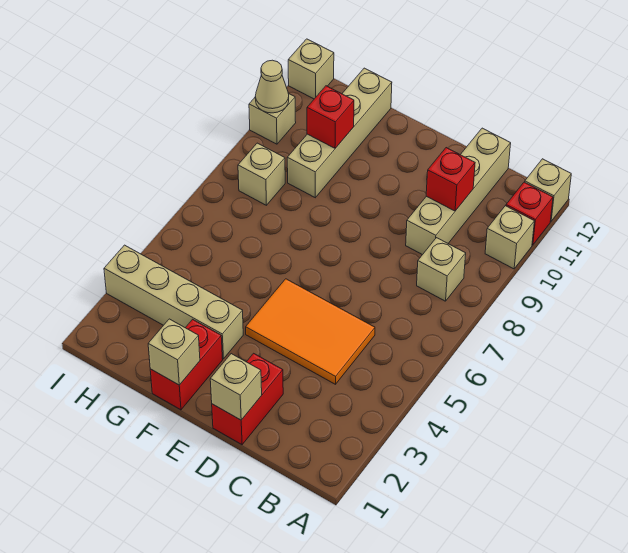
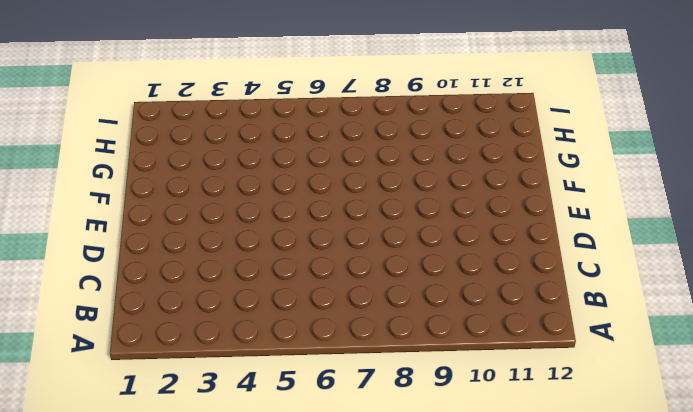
none -> tan 1x1 brick [485,206,534,269]
none -> red 1x1 brick [506,182,553,245]
none -> tan 1x1 brick [525,159,571,221]

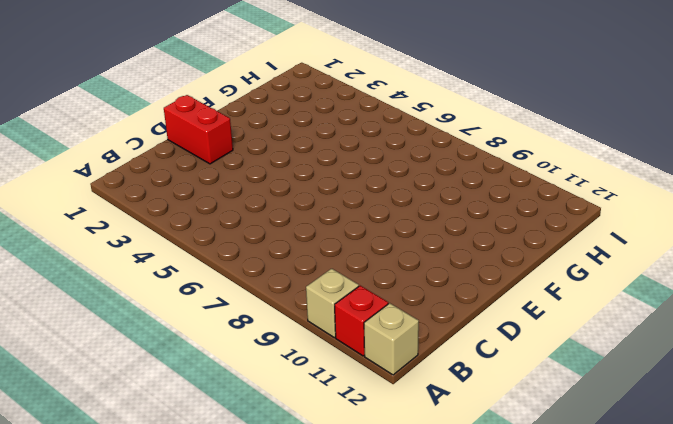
none -> tan 1x1 brick [417,238,466,301]
none -> orange 2x3 tile [246,279,375,384]
none -> tan 1x4 brick [406,128,511,255]

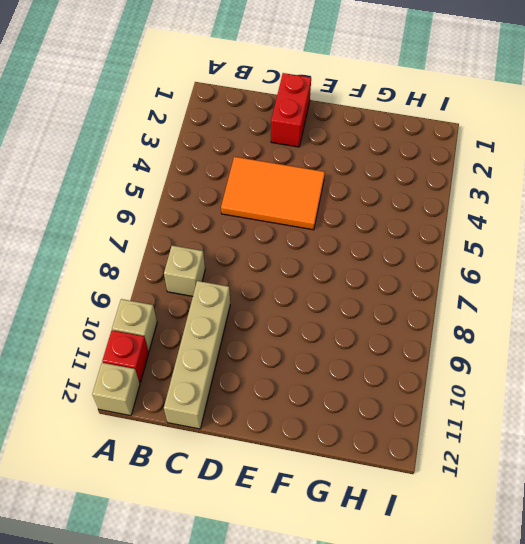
none -> red 1x2 brick [150,319,223,410]
none -> tan 1x4 brick [104,245,243,359]
none -> tan 1x4 brick [287,68,392,198]

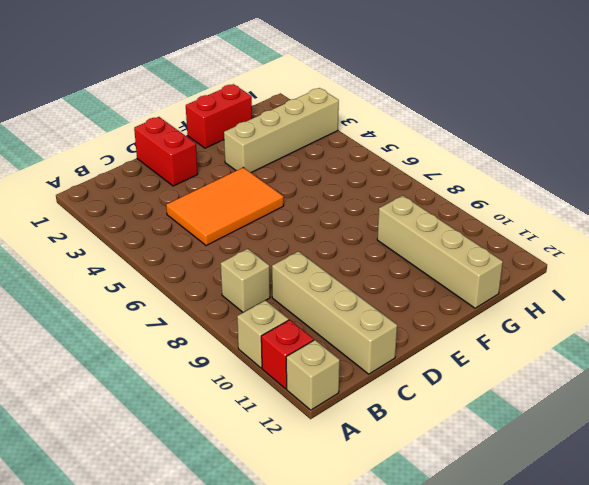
red 1x2 brick [186,84,252,148] -> red 1x2 brick turned to [150,319,223,410]
none -> tan 1x1 brick [238,143,285,205]
none -> tan 1x1 brick [249,93,296,144]
none -> tan 1x1 brick [288,39,334,99]

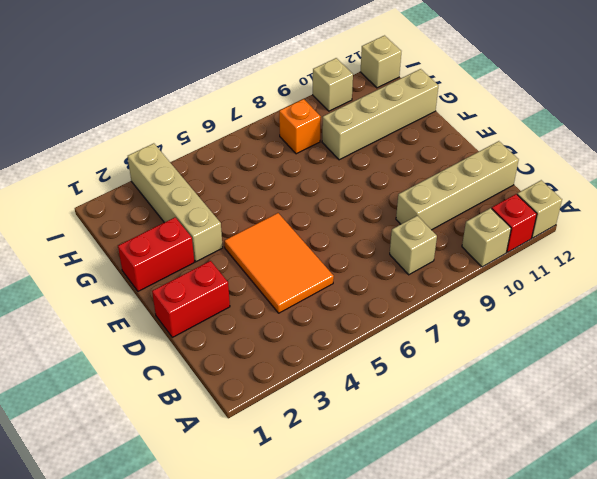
orange 1x1 brick [279,99,321,154] -> tan 1x1 brick [238,143,285,205]
none -> red 1x1 brick [426,148,475,211]
none -> tan 1x1 brick [210,354,262,420]
none -> tan 1x1 brick [148,319,200,385]

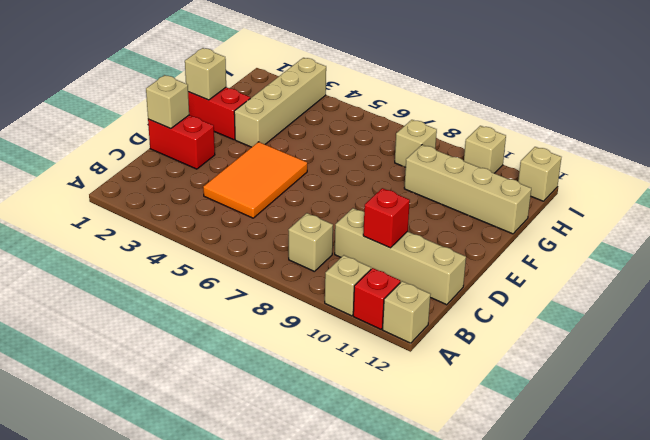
none -> red 1x1 brick [307,86,354,148]
none -> tan 1x1 cone [255,60,289,113]

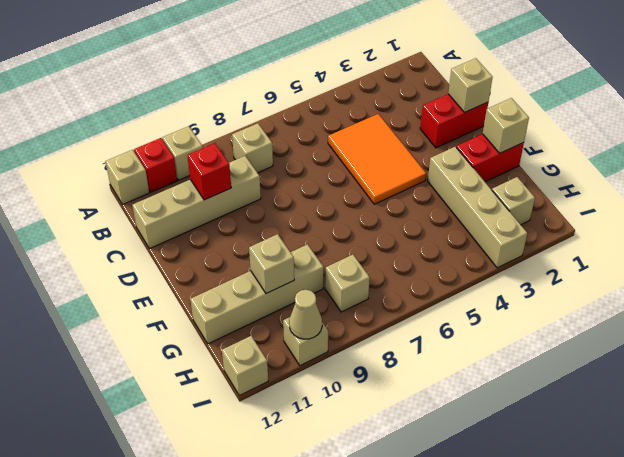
tan 1x1 brick [249,234,294,294] -> red 1x1 brick [307,86,354,148]
tan 1x1 brick [492,177,535,225] -> none

